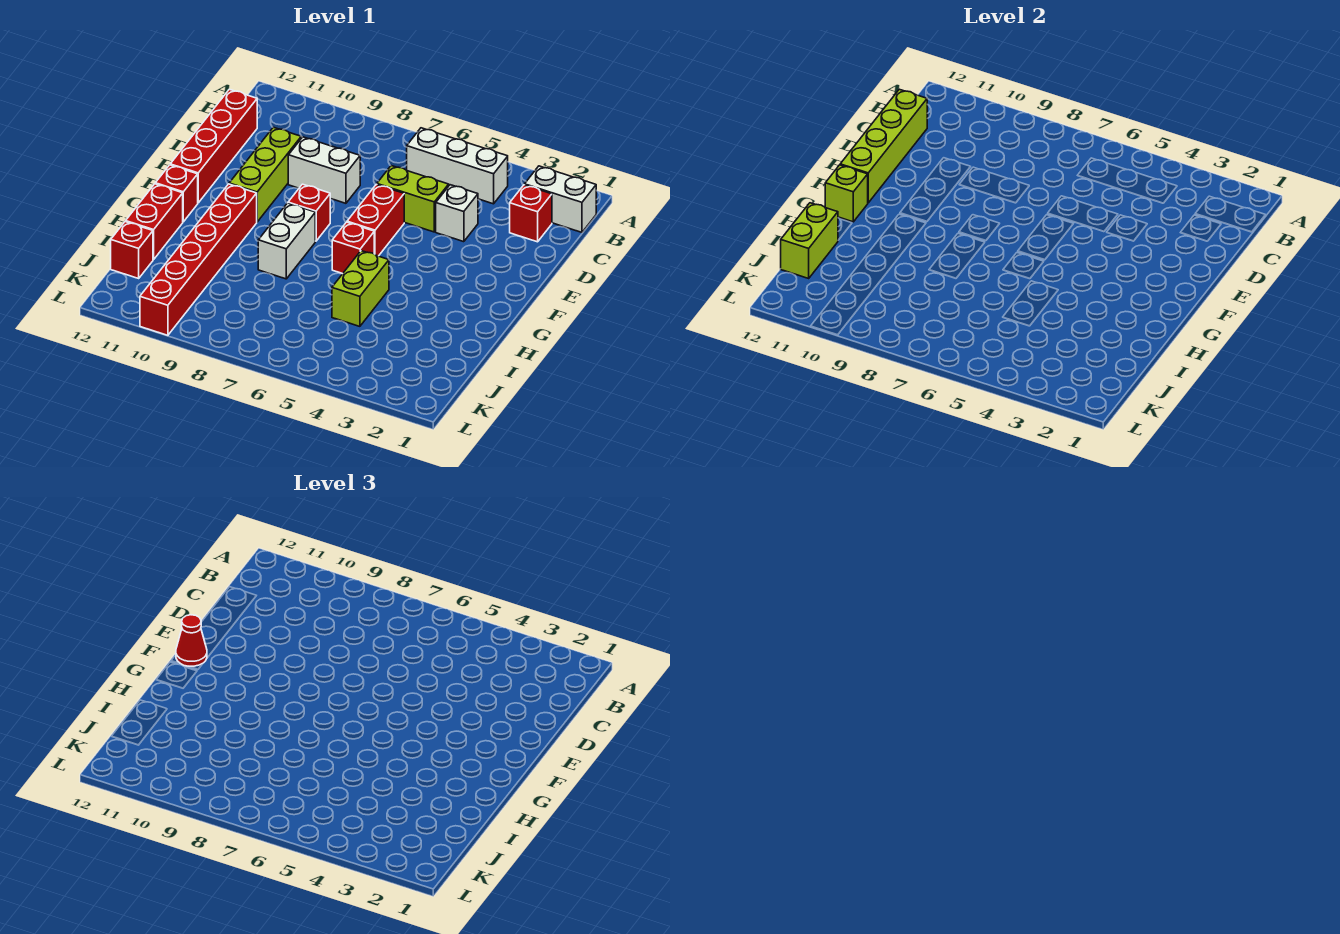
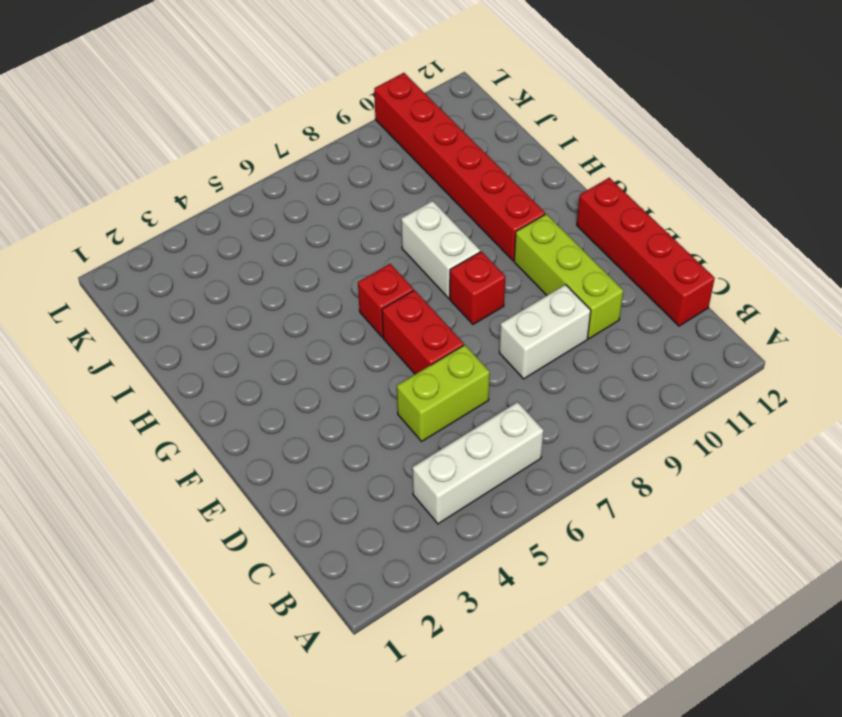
none -> white 1x2 brick [525,166,596,232]
none -> red 1x1 brick [510,185,552,242]
none -> white 1x1 brick [436,185,478,242]

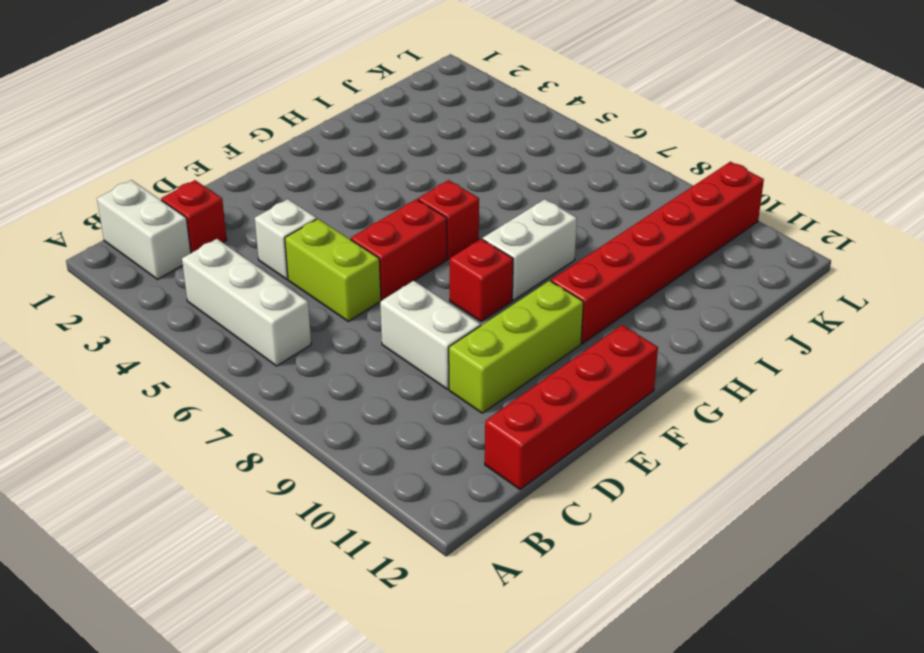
none -> red 1x1 brick [155,165,198,222]
none -> lime 1x2 brick [332,251,389,326]
none -> red 1x2 brick [126,184,183,260]

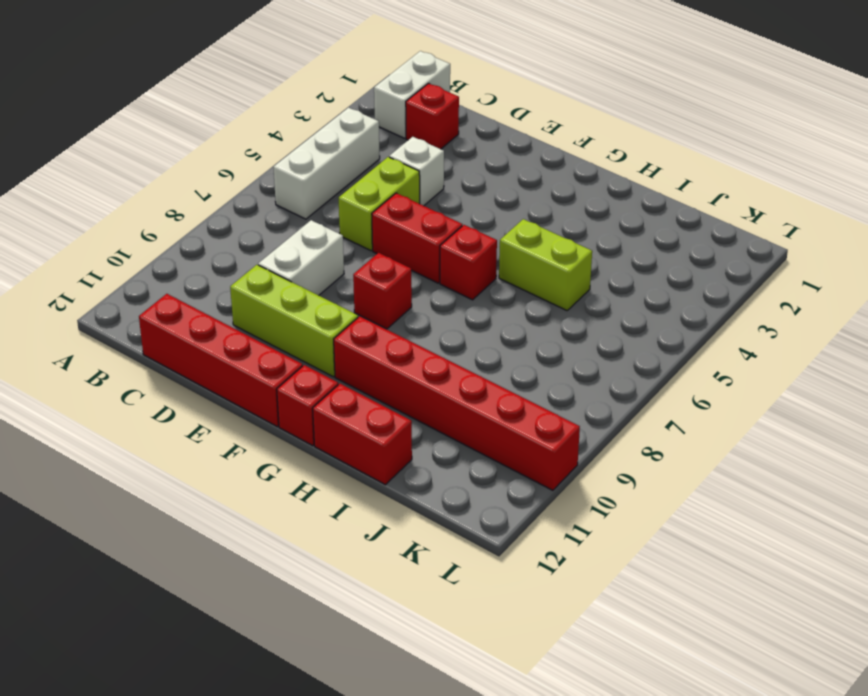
none -> white 1x2 brick [258,203,315,279]
none -> red 1x1 brick [111,222,153,278]
none -> lime 1x4 brick [840,89,927,203]

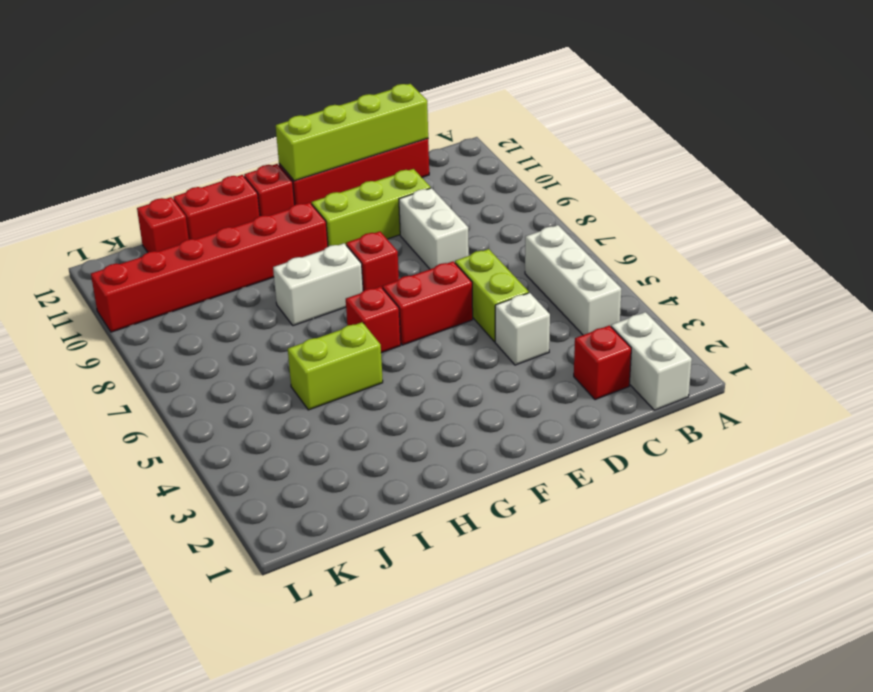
none -> lime 1x1 brick [825,165,868,222]
none -> lime 1x2 brick [781,203,838,278]
none -> red 1x1 cone [176,615,207,666]

